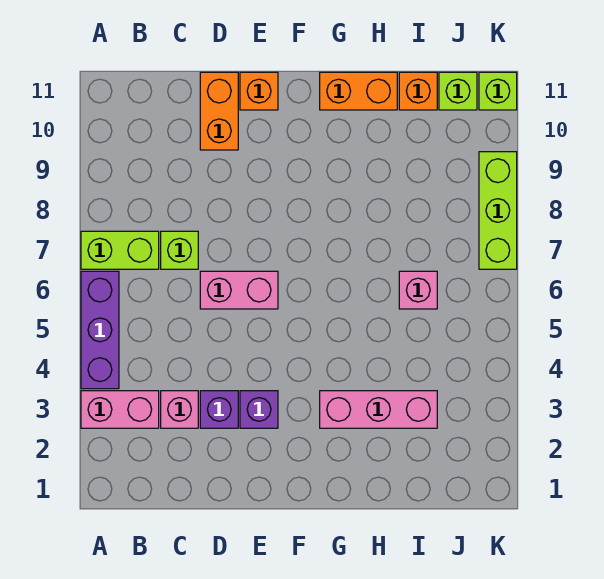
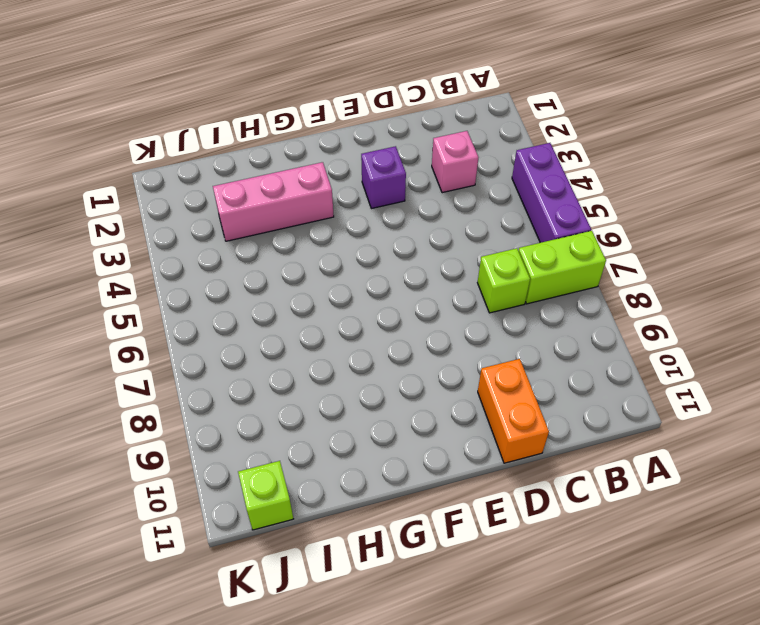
none -> pink 1x2 brick [81,391,159,428]
none -> purple 1x1 brick [200,391,238,428]
none -> pink 1x2 brick [200,271,278,309]

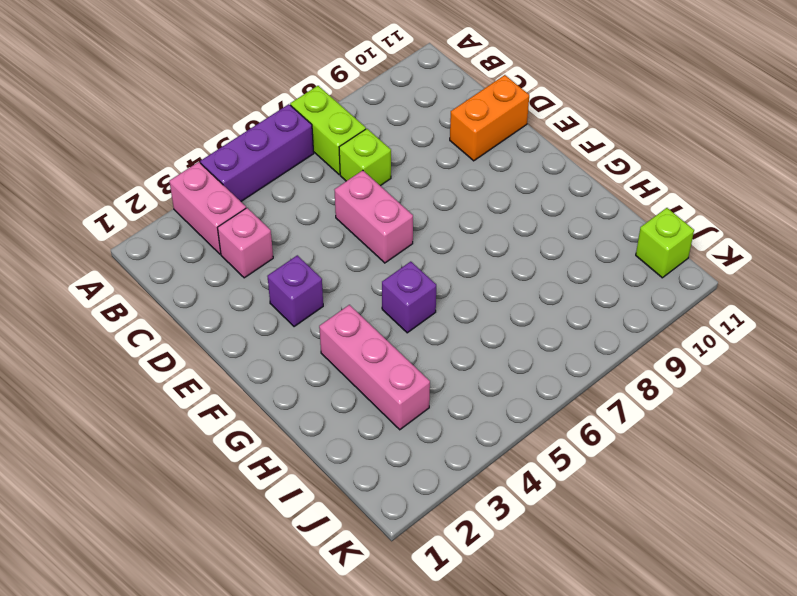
purple 1x1 brick [382,262,436,333] -> purple 1x1 brick moved to [200,391,238,428]
none -> orange 1x1 brick [240,72,278,110]
none -> orange 1x2 brick [320,72,397,110]
none -> pink 1x1 brick [399,271,437,309]

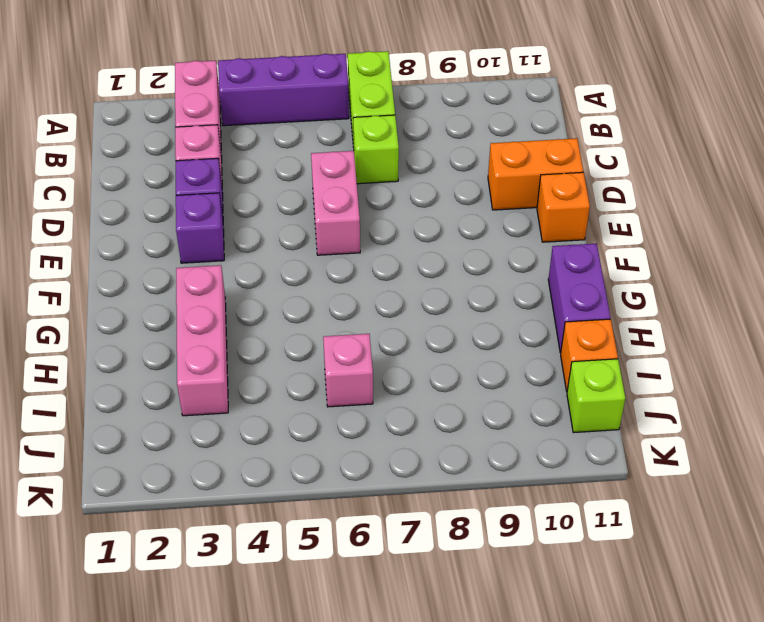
purple 1x2 brick [548,243,610,353] -> orange 1x2 brick [320,72,397,110]
none -> lime 1x3 brick [479,152,517,269]
none -> lime 1x1 brick [479,72,517,110]

